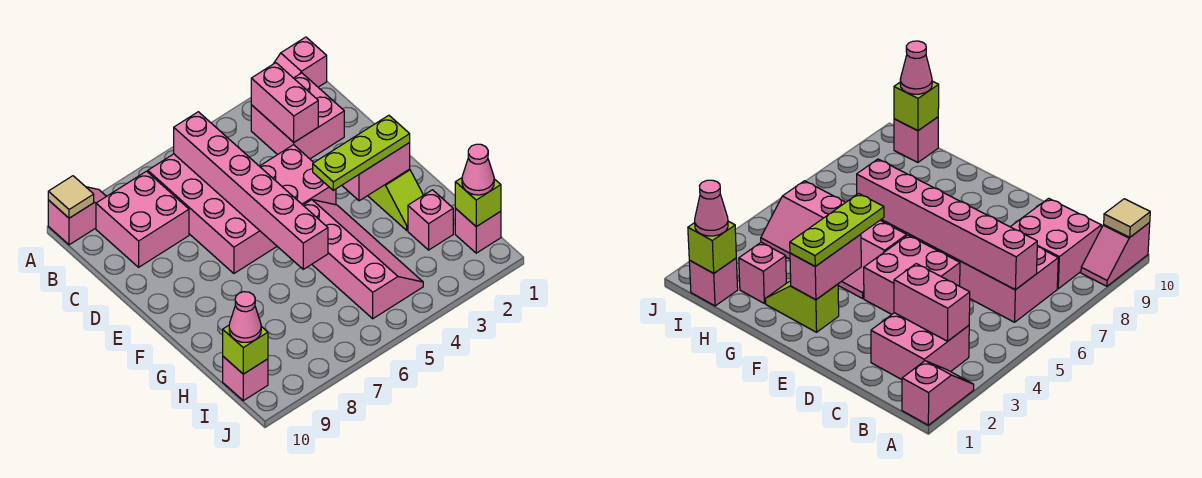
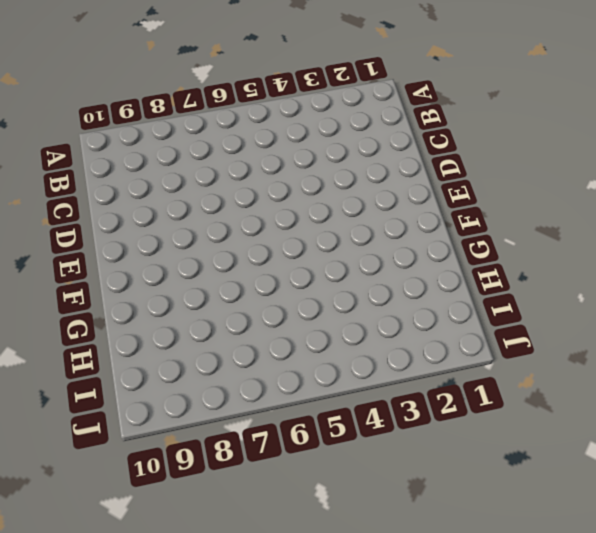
none -> pink 1x2 slope [274,37,327,87]
none -> pink 1x2 slope [48,187,106,245]
none -> pink 2x2 brick [251,73,344,159]

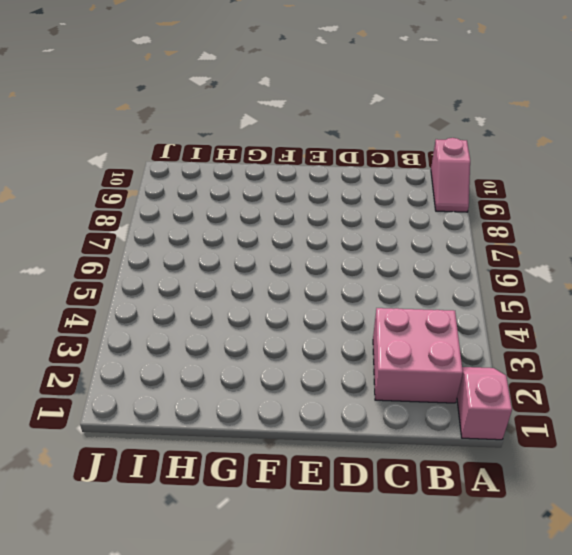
none -> pink 2x4 brick [148,154,277,273]
none -> pink 2x2 brick [96,171,189,267]
none -> pink 2x2 brick [260,145,336,205]

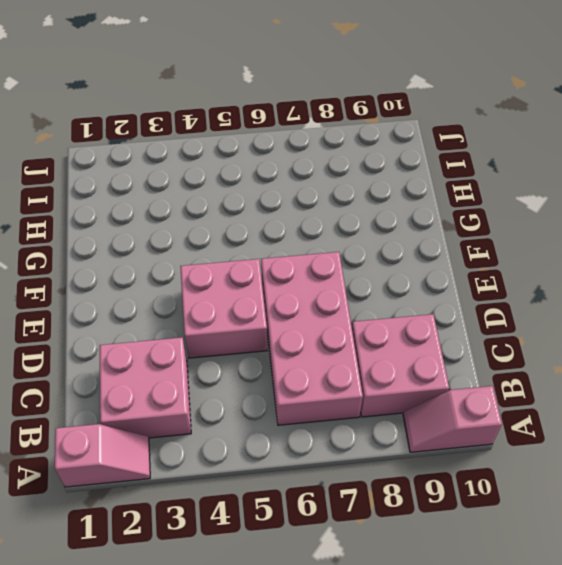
none -> lime 1x2 slope [368,169,423,230]
none -> pink 2x4 slope [303,200,423,319]
none -> pink 1x1 brick [408,190,453,250]

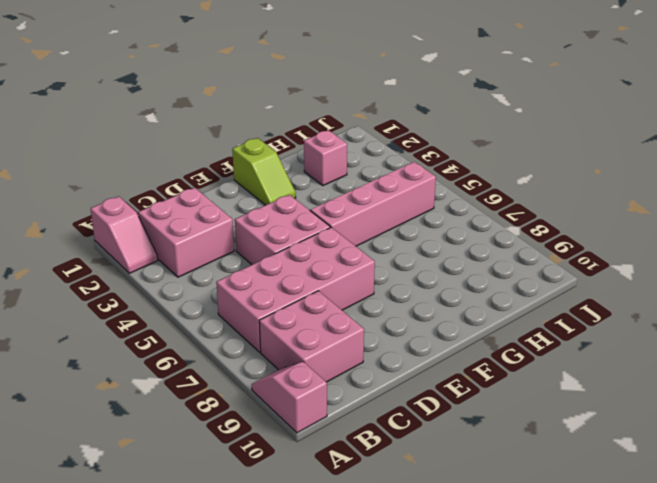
lime 1x2 slope [232,138,296,205] -> lime 1x2 slope turned to [368,169,423,230]
none -> pink 1x1 brick [455,209,501,253]
none -> pink 1x1 brick [223,357,268,401]
none -> tan 1x1 tile [48,176,94,218]

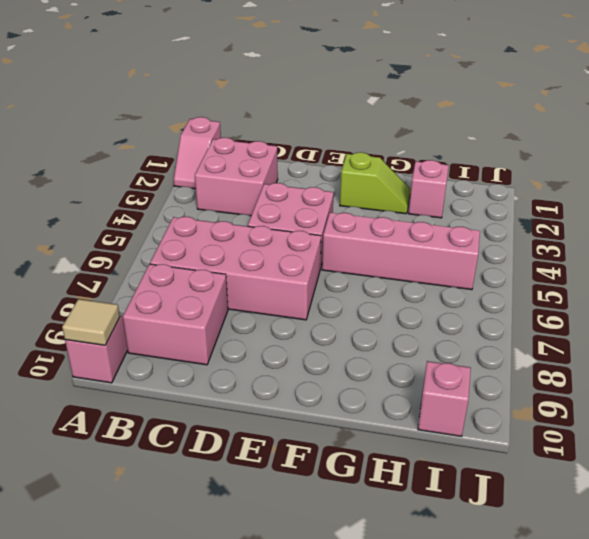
none -> pink 1x1 brick [455,209,501,253]
none -> pink 1x2 brick [251,63,318,142]
none -> pink 1x6 brick [174,112,328,269]

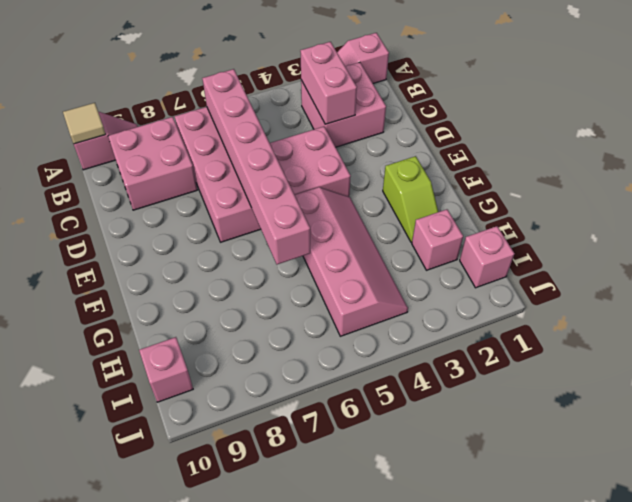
none -> pink 1x2 brick [342,143,410,201]
none -> lime 1x1 brick [455,178,501,227]
none -> lime 1x1 brick [223,325,268,374]

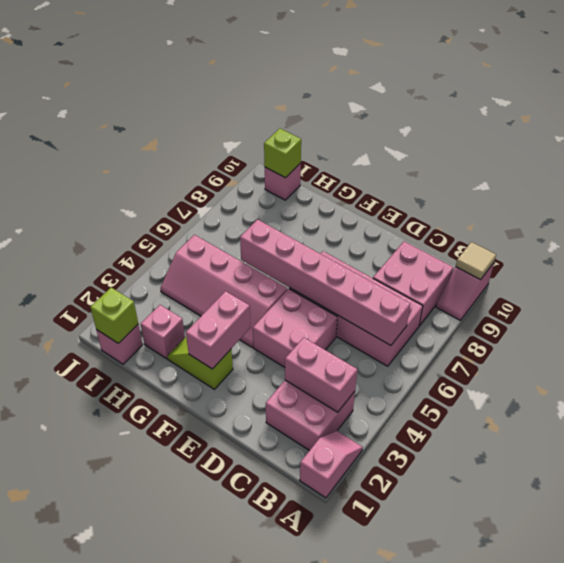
none -> lime 1x3 plate [313,115,410,190]
none -> pink 1x1 cone [462,144,494,195]
none -> pink 1x1 cone [229,292,261,342]

